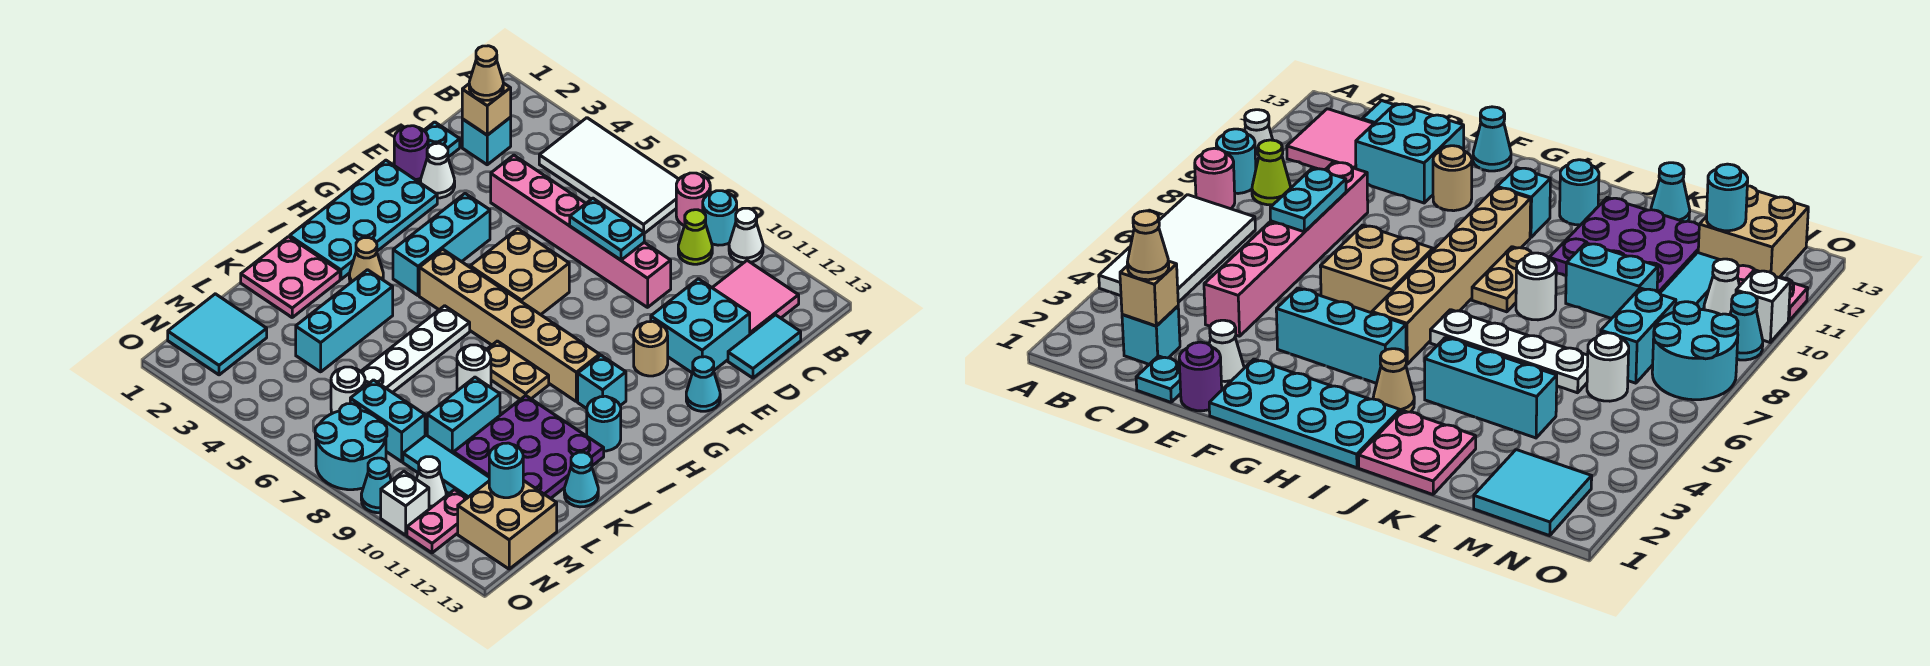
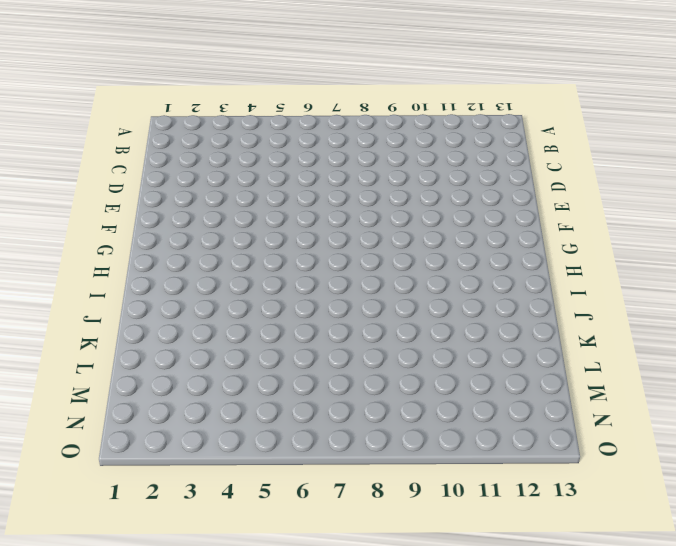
none -> white 2x4 tile [539,118,679,233]
none -> pink 1x1 round brick [676,173,710,226]
none -> cyan 1x1 round brick [703,191,737,245]
none -> white 1x1 cone [729,208,763,263]

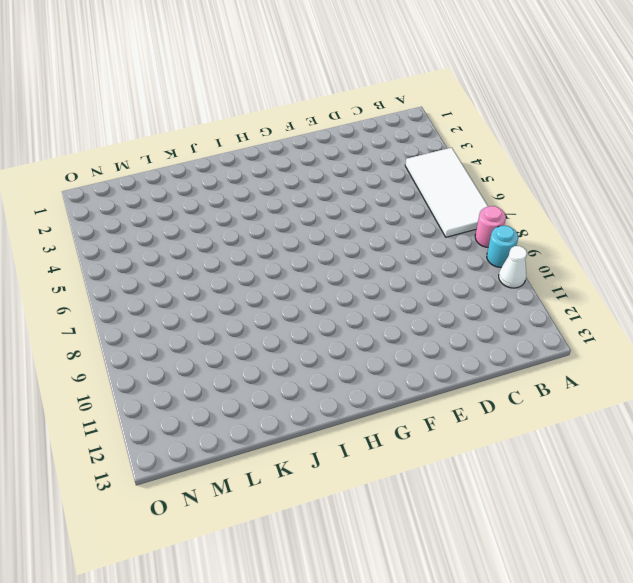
none -> lime 1x1 cone [678,210,712,264]
none -> pink 2x2 tile [712,260,799,334]
none -> cyan 1x1 brick [462,118,511,165]
none -> cyan 1x2 tile [728,315,801,378]

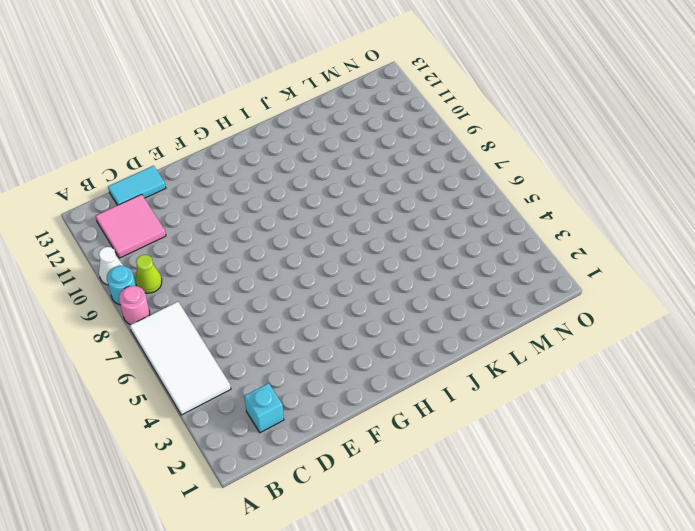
none -> cyan 1x1 plate [424,122,460,157]
none -> pink 1x6 brick [491,155,671,307]
none -> cyan 2x2 brick [651,279,750,373]
none -> purple 1x1 round brick [394,126,428,180]

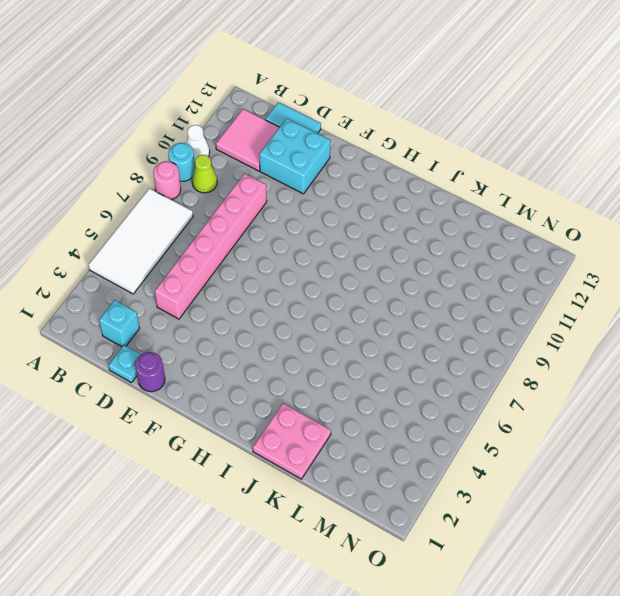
none -> white 1x1 cone [421,143,455,198]
none -> cyan 2x4 plate [290,160,437,279]
none -> cyan 1x3 brick [393,194,490,296]
none -> tan 2x2 brick [470,229,569,315]

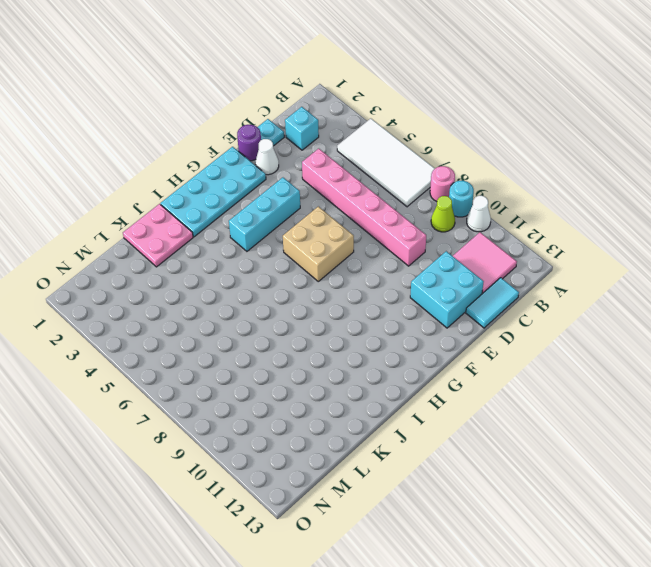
none -> tan 1x1 round brick [634,321,668,376]
none -> cyan 1x1 cone [686,357,720,411]
none -> tan 1x6 brick [419,249,600,401]
none -> cyan 1x1 brick [578,355,626,409]

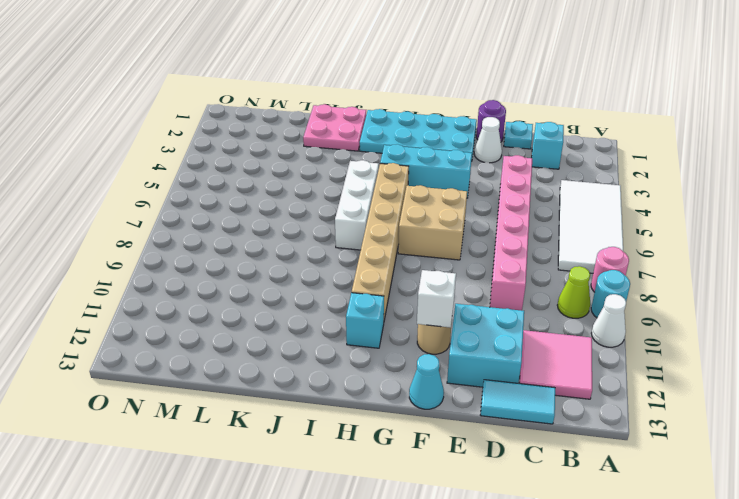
white 1x1 brick [417,270,456,327] -> white 1x1 brick moved to [381,471,429,535]
white 1x3 brick [335,160,379,250] -> white 1x4 plate [361,306,470,393]
none -> tan 1x1 cone [349,238,383,283]
none -> tan 1x2 plate [486,341,549,399]
none -> cyan 1x1 round brick [587,396,621,451]
none -> cyan 1x3 brick [296,270,393,372]

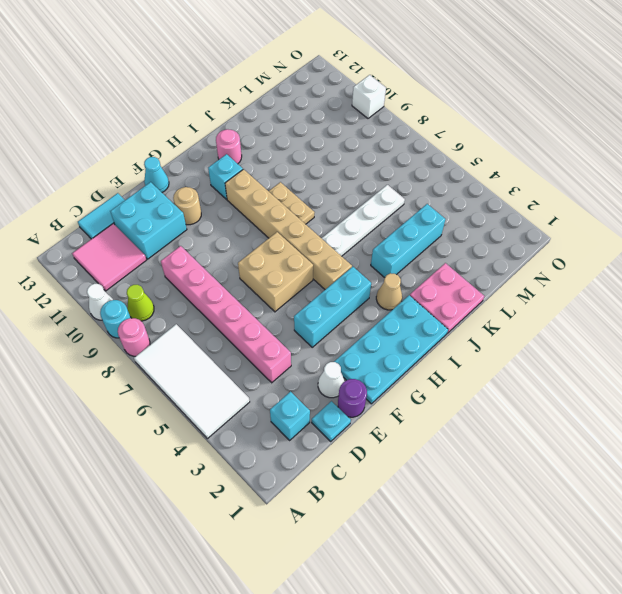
pink 1x1 round brick [216,129,242,164] -> cyan 1x1 round brick [587,396,621,451]
none -> white 1x1 round brick [457,345,491,390]
none -> purple 3x3 plate [454,396,604,498]
none -> cyan 1x2 brick [427,377,500,453]
none -> cyan 1x1 cone [564,452,598,507]

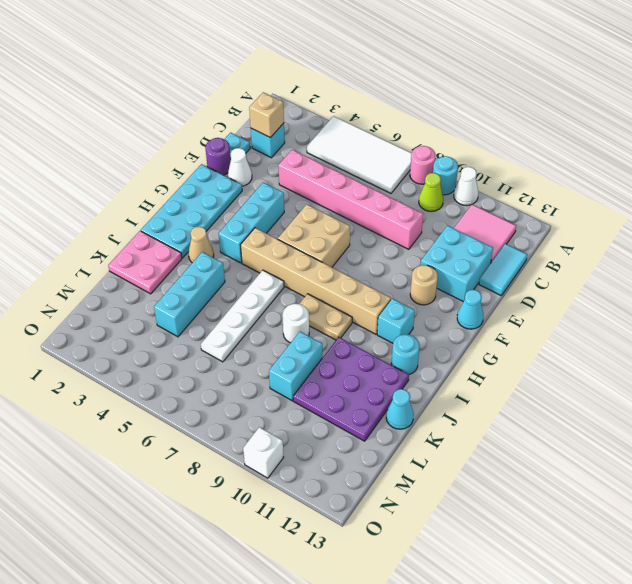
none -> cyan 2x2 tile [168,294,267,375]
none -> white 1x1 round brick [331,367,365,413]
none -> cyan 1x2 brick [350,380,425,462]
none -> cyan 1x3 tile [403,435,489,498]

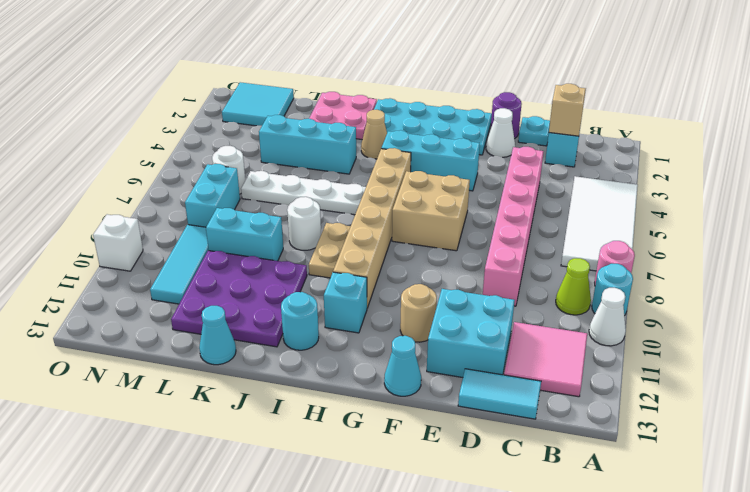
none -> tan 2x2 brick [458,480,557,569]
none -> cyan 2x2 round brick [315,404,387,490]
none -> white 1x1 cone [416,457,446,509]
none -> pink 1x2 plate [407,490,467,553]

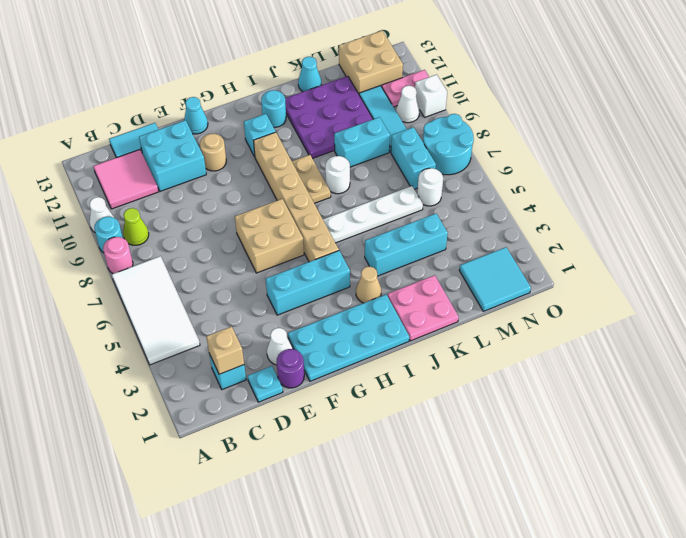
none -> pink 1x6 brick [491,155,671,307]
none -> cyan 1x1 cone [361,458,391,513]
none -> cyan 1x2 plate [570,198,644,260]
none -> cyan 1x1 round brick [489,443,523,498]

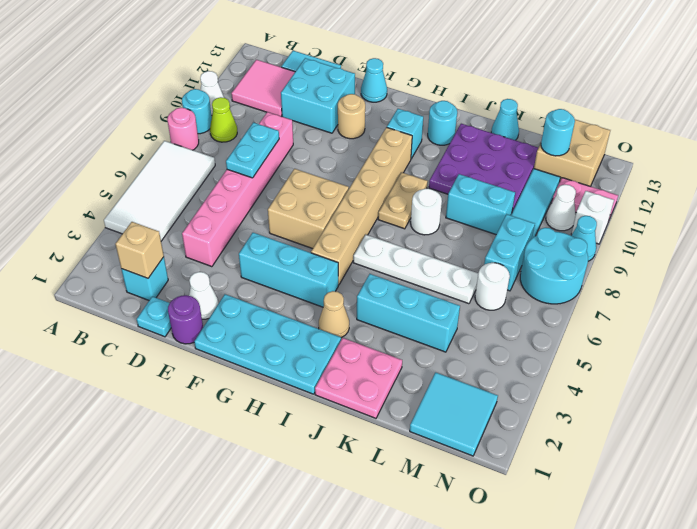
none -> tan 1x1 cone [469,46,503,100]

